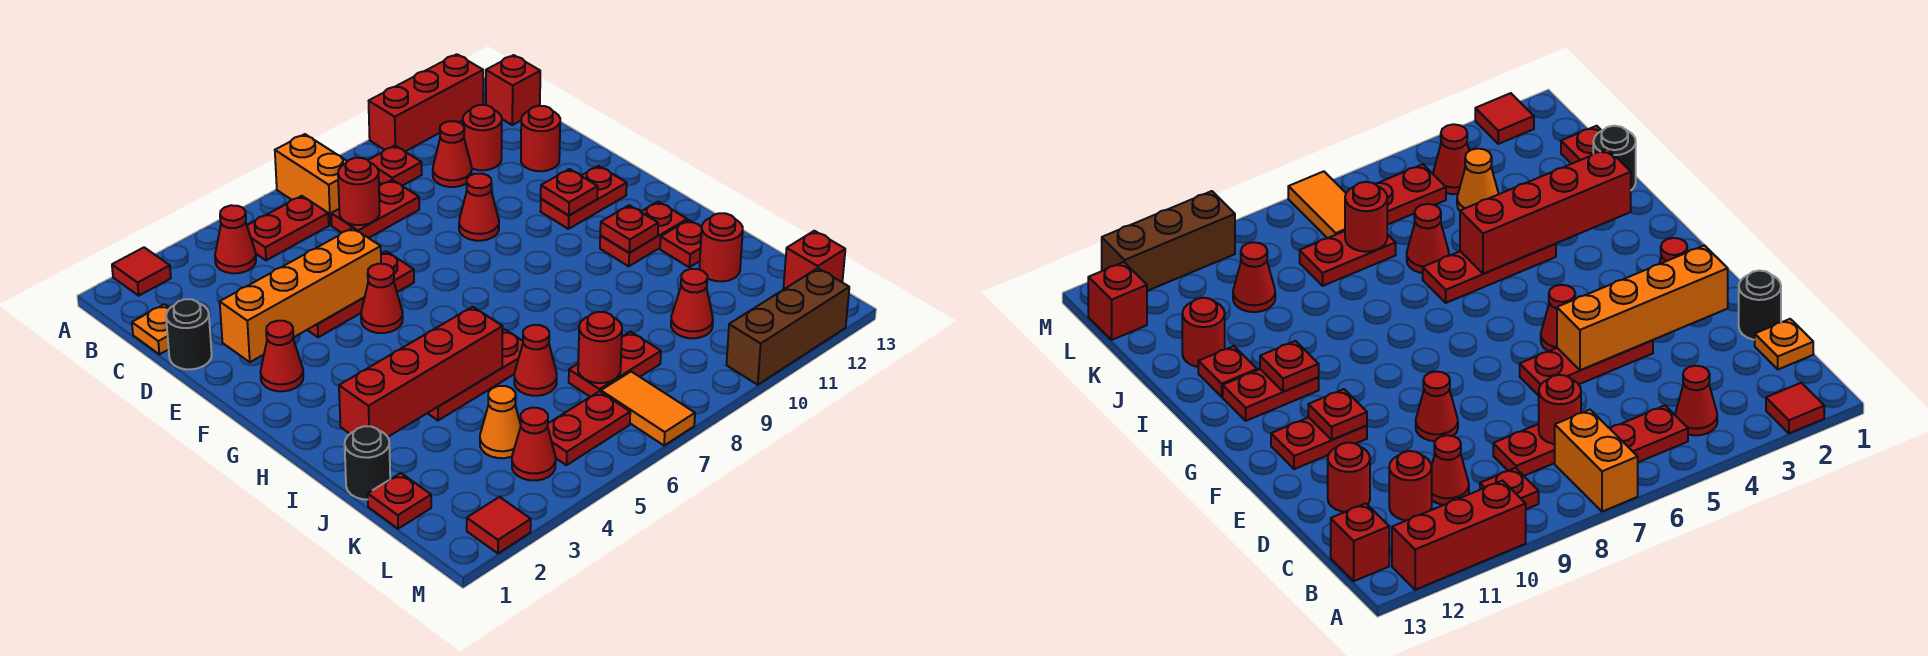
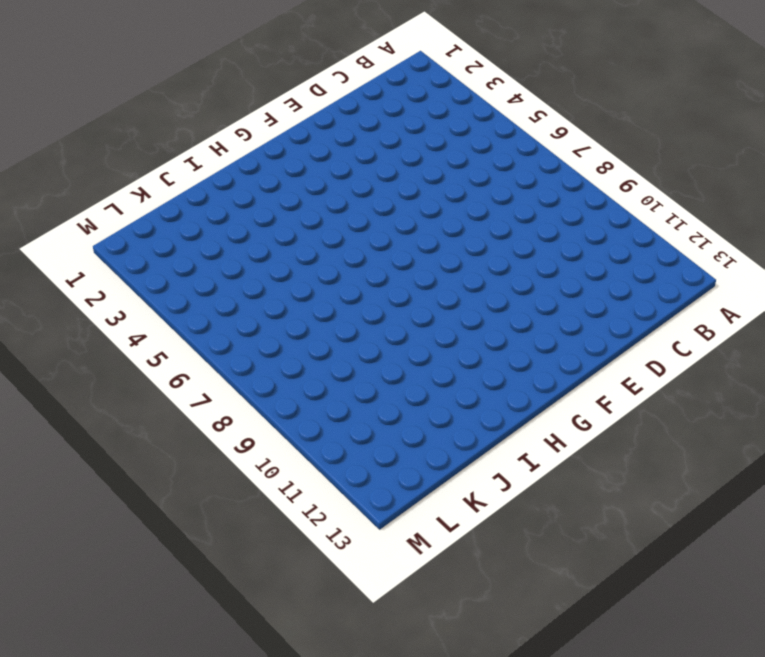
none -> red 1x1 tile [112,247,171,296]
none -> orange 1x2 brick [275,134,347,225]
none -> red 1x3 brick [369,54,483,151]
none -> red 1x1 cone [215,205,256,273]

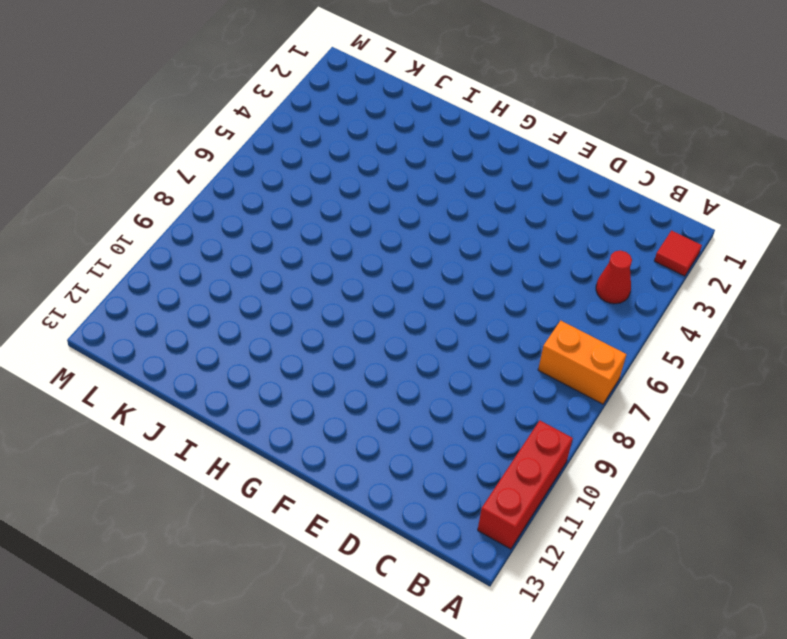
none -> red 1x2 plate [247,196,329,260]
none -> red 1x1 plate [368,146,422,186]
none -> red 1x1 brick [486,55,540,125]
none -> orange 1x1 plate [132,304,170,354]

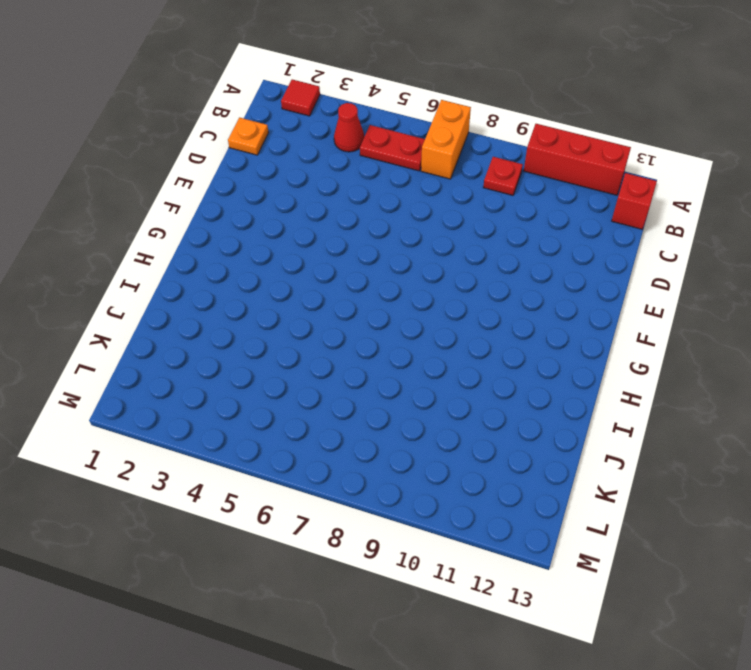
none -> red 1x2 plate [331,180,419,238]
none -> red 1x1 cone [433,121,472,187]
none -> red 1x1 round brick [463,105,502,170]
none -> black 1x1 round brick [166,299,212,369]

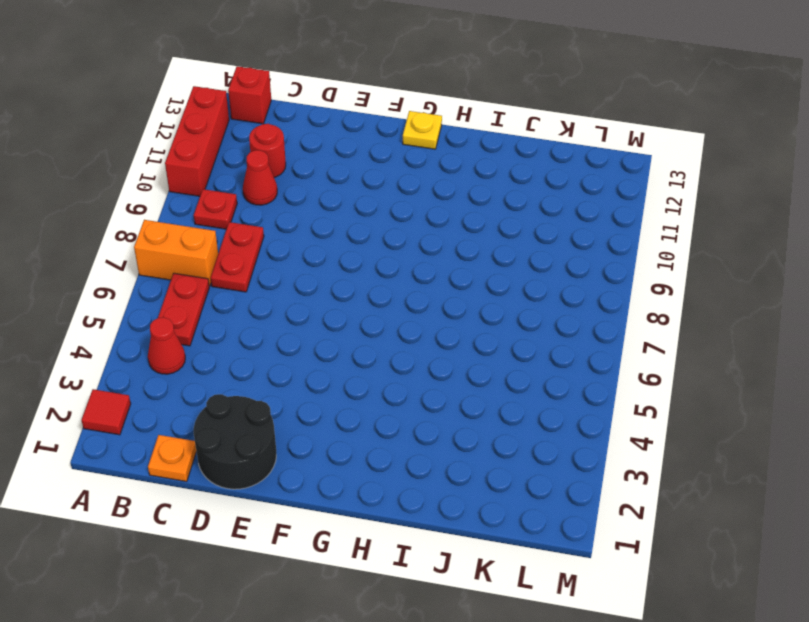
black 2x2 round brick [194,394,276,489] -> black 1x1 round brick [166,299,212,369]
yellow 1x1 plate [403,111,442,149] -> none
none -> red 1x1 round brick [521,106,560,171]
none -> red 1x3 plate [308,251,414,337]
none -> red 1x1 cone [459,174,499,241]
none -> red 1x1 cone [261,321,303,391]

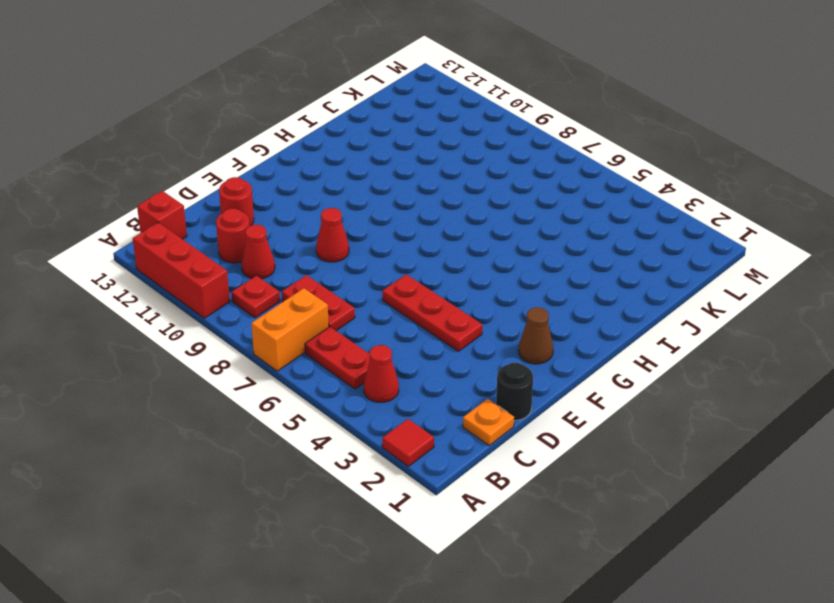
brown 1x1 cone [519,307,553,364] -> red 1x1 cone [261,321,303,391]
none -> red 1x1 cone [361,264,403,333]
none -> red 1x2 plate [540,166,627,229]
none -> red 1x2 plate [600,202,687,266]
none -> red 1x3 plate [428,330,523,420]

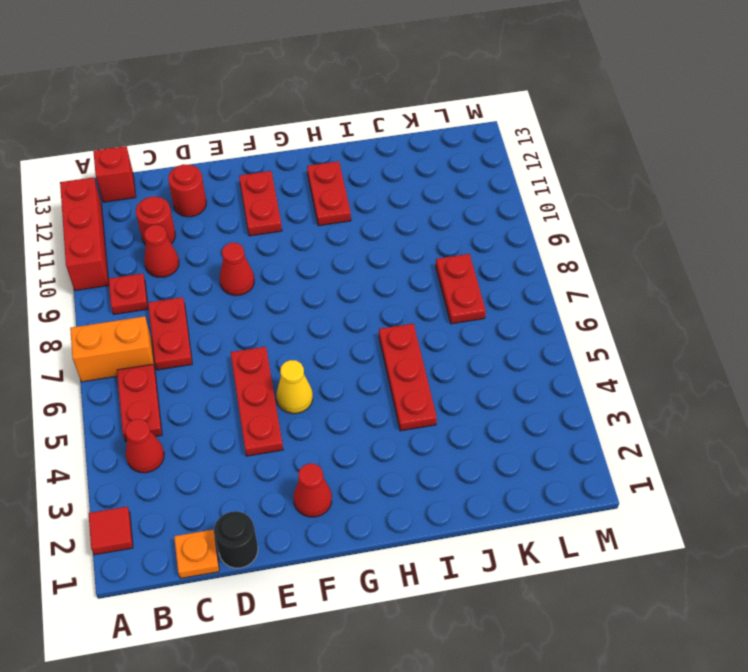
yellow 1x1 cone [276,360,313,414] -> red 1x1 cone [361,264,403,333]
none -> red 1x1 plate [660,220,702,267]
none -> black 1x1 round brick [345,426,390,500]
none -> red 1x1 cone [514,325,557,396]
none -> red 1x1 round brick [700,213,743,281]

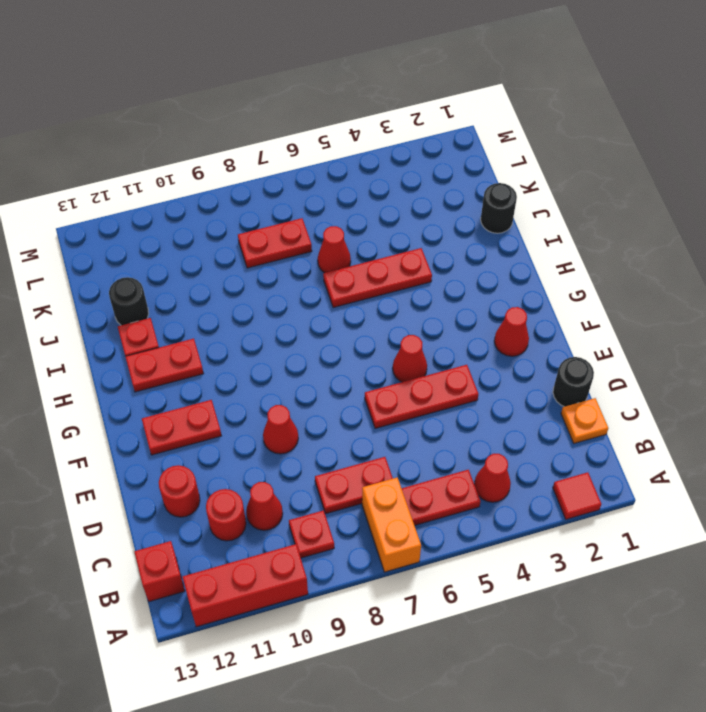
black 1x1 round brick [109,277,149,325] -> red 1x1 round brick [700,213,743,281]
none -> red 1x1 plate [368,473,431,529]
none -> orange 1x1 cone [480,386,521,458]
none -> red 1x1 cone [671,269,713,338]
none -> red 1x1 cone [512,408,556,480]

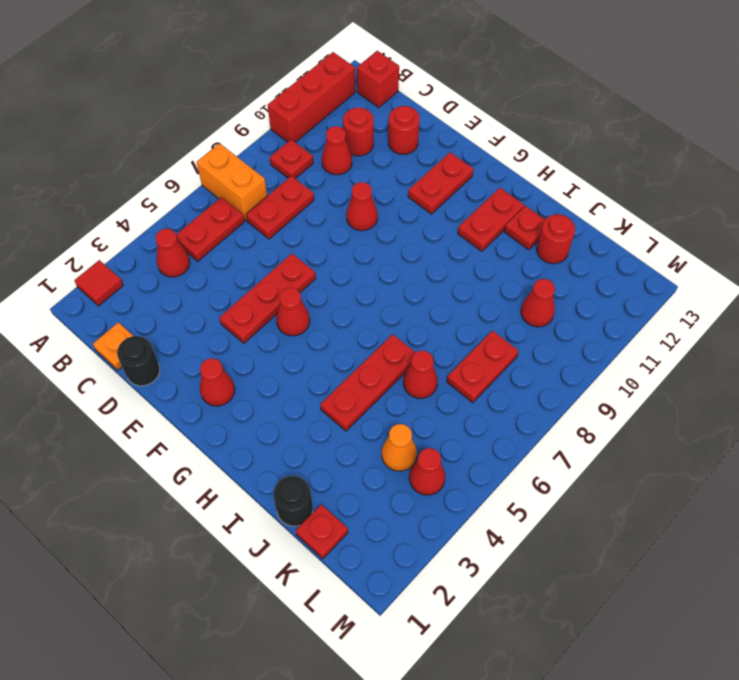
none -> red 1x2 plate [548,391,630,465]
none -> orange 1x2 tile [601,372,695,445]
none -> red 1x1 brick [783,231,845,289]
none -> red 1x1 tile [467,497,531,553]

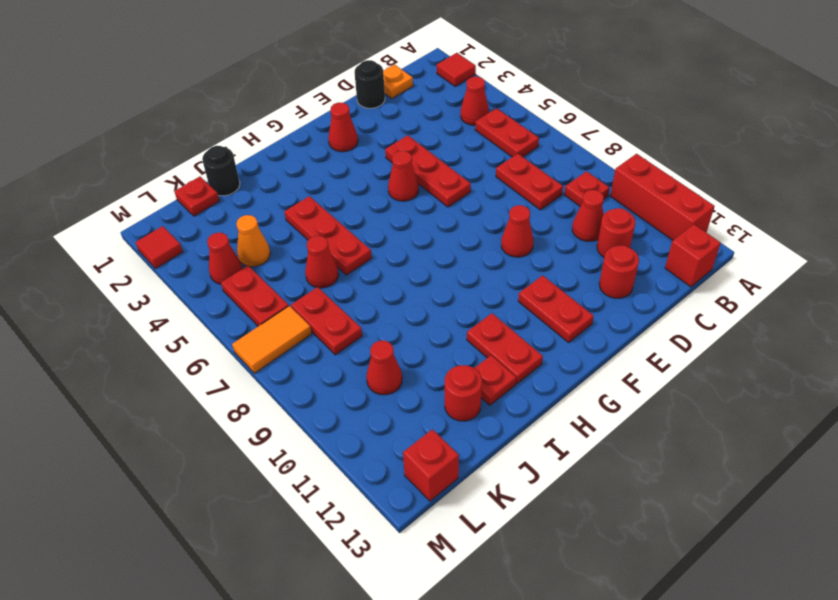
none -> orange 1x2 brick [275,134,347,225]
none -> brown 1x3 brick [726,268,849,385]
none -> red 1x1 round brick [338,158,380,225]
none -> orange 1x4 brick [220,228,381,362]

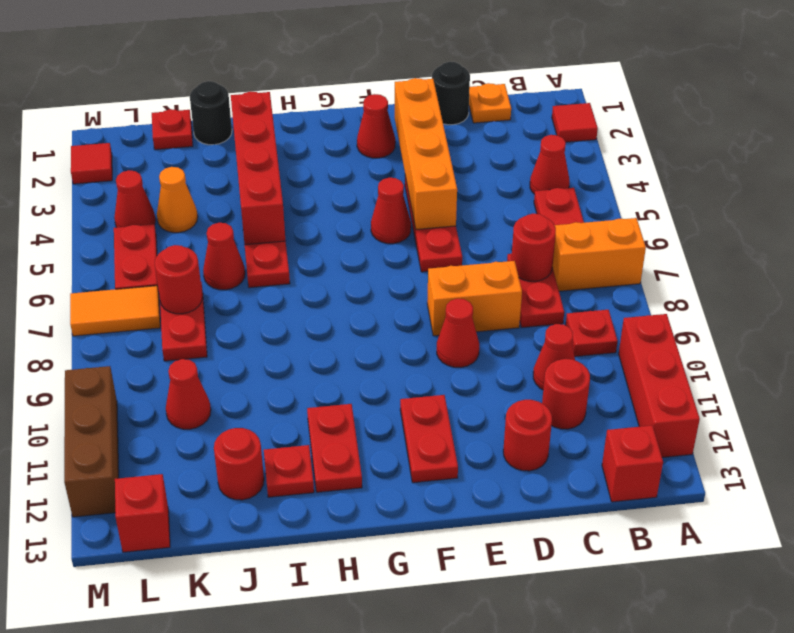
orange 1x2 brick [427,261,522,336] -> none
none -> red 1x1 plate [541,169,598,215]
none -> red 1x1 plate [600,205,658,253]

